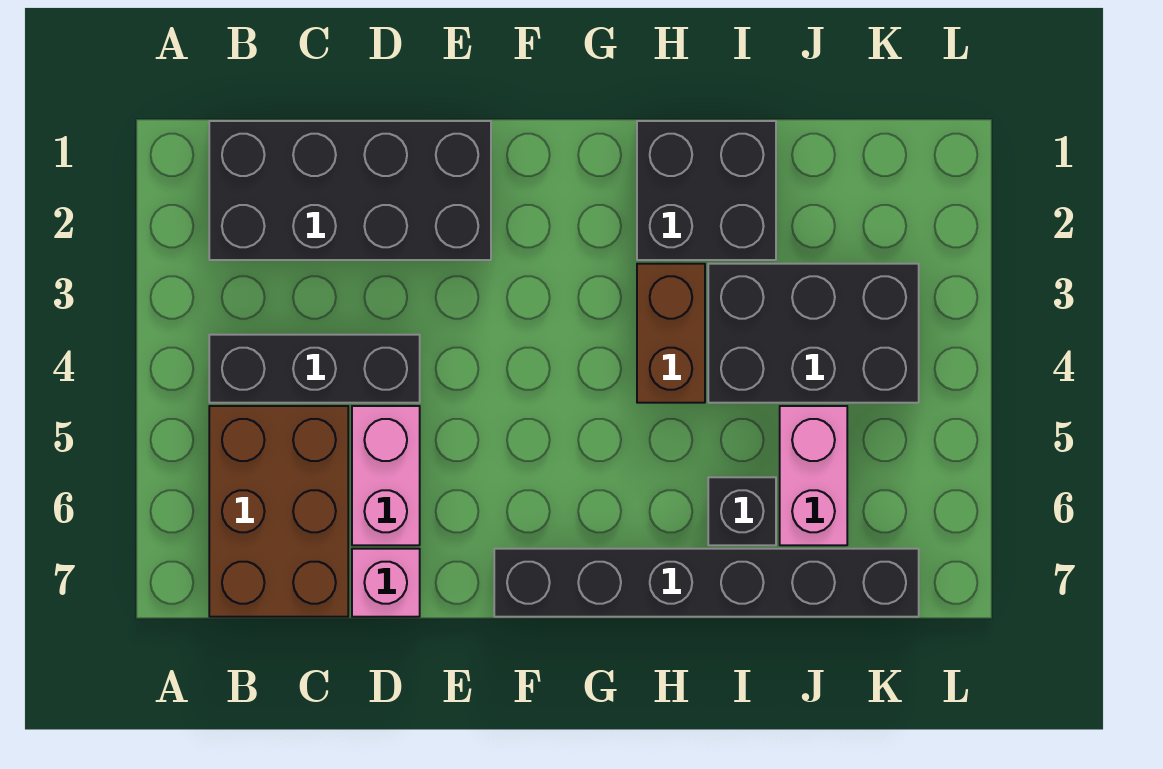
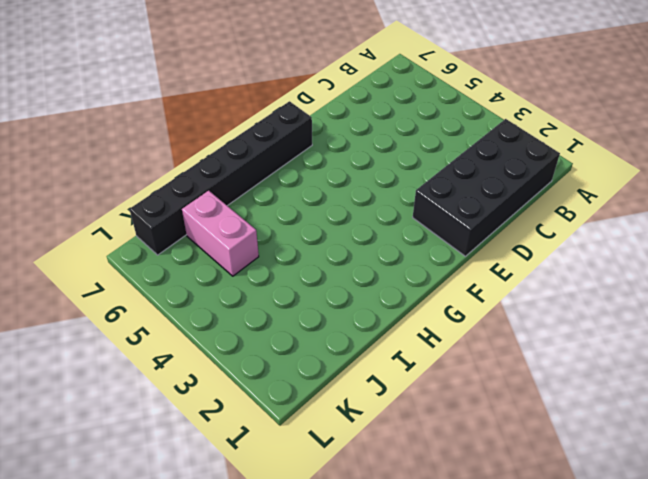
none -> black 1x3 brick [209,335,420,403]
none -> brown 2x3 brick [209,406,348,617]

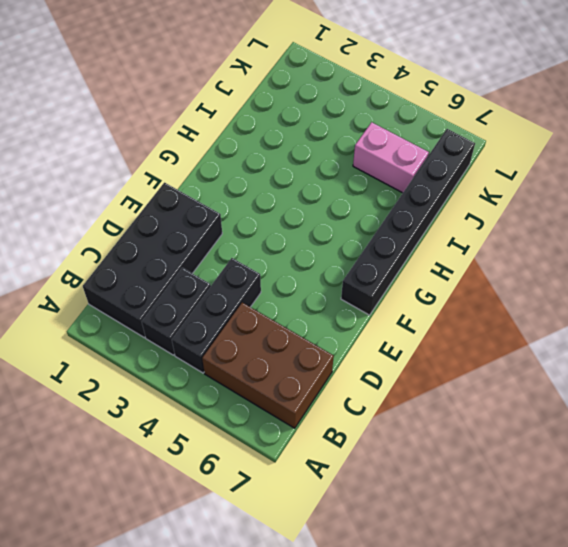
black 1x2 brick [142,268,211,355] -> none
none -> pink 1x2 brick [352,406,420,545]
none -> pink 1x1 brick [352,549,420,617]

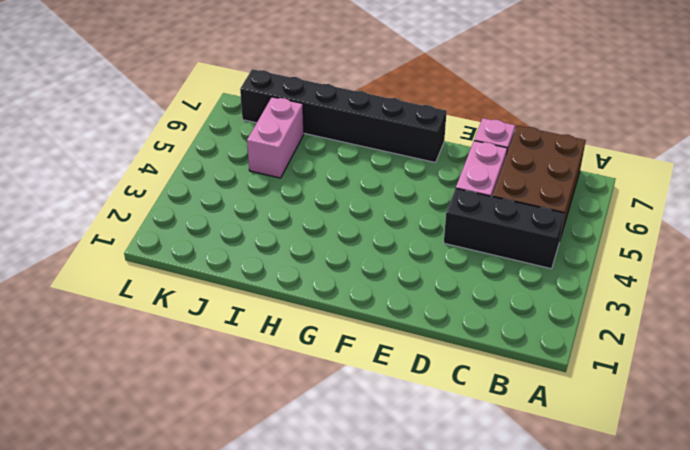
none -> black 2x4 brick [209,121,491,260]
none -> black 2x2 brick [637,121,776,260]

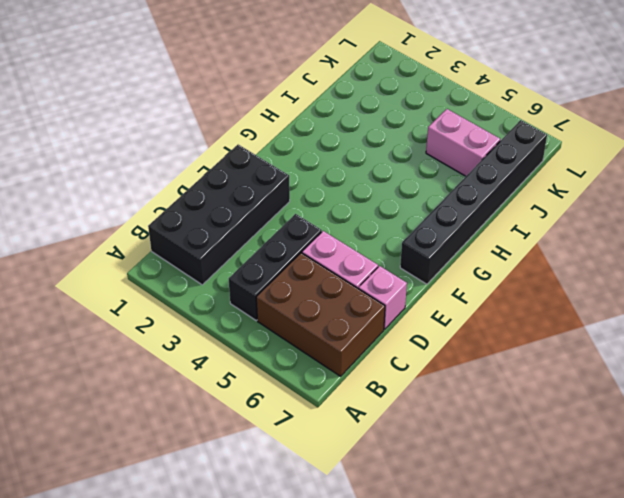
none -> black 2x2 brick [637,121,776,260]
none -> brown 1x2 brick [637,264,705,403]

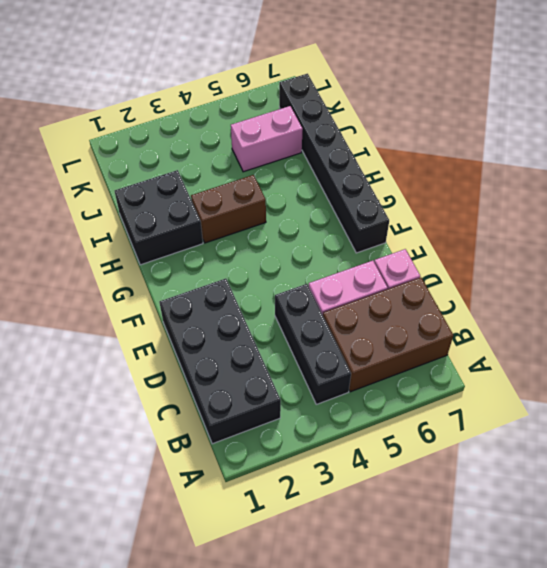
none -> black 2x3 brick [708,264,919,403]
none -> black 1x1 brick [708,477,776,545]

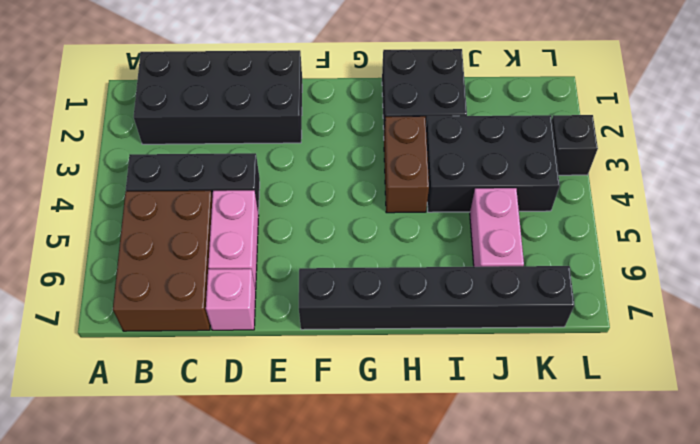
black 1x1 brick [552,115,598,175] -> black 1x1 brick moved to [708,477,776,545]

